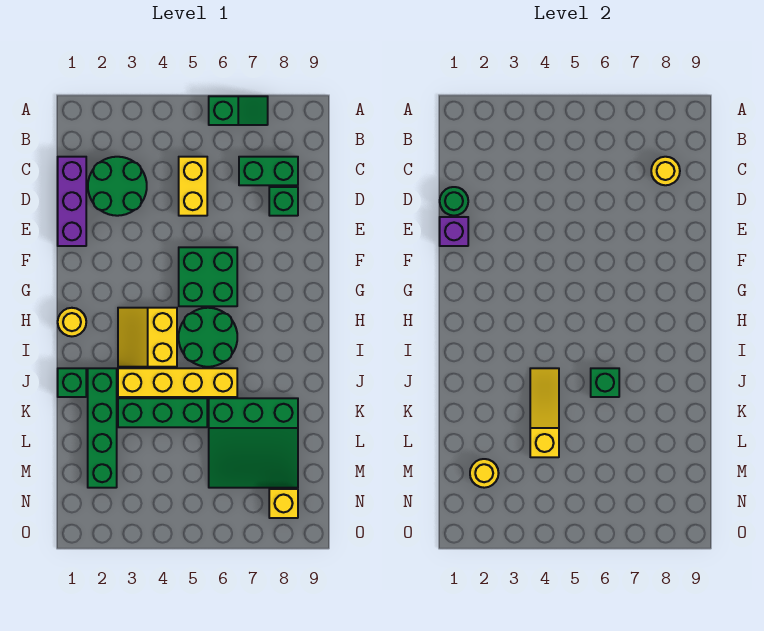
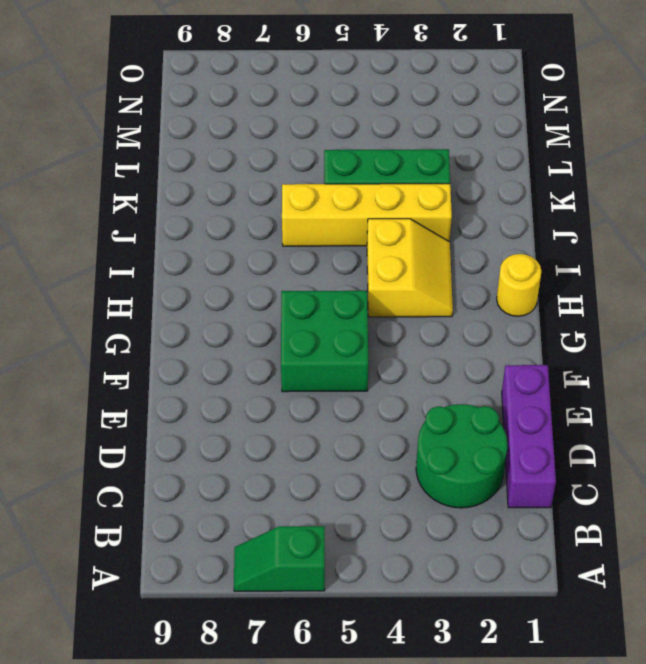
none -> yellow 1x2 brick [179,157,207,216]
none -> green 1x2 brick [239,157,298,185]
none -> green 1x1 brick [269,187,298,216]

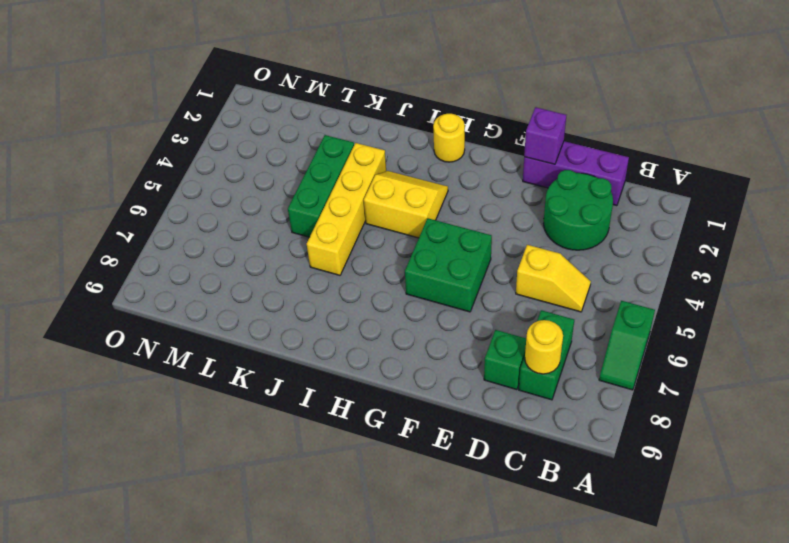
yellow 1x2 slope [516,245,591,312] -> yellow 1x2 brick [179,157,207,216]
none -> green 2x2 round brick [179,308,237,367]
none -> green 1x1 brick [58,368,86,397]
none -> green 1x4 brick [88,368,117,488]

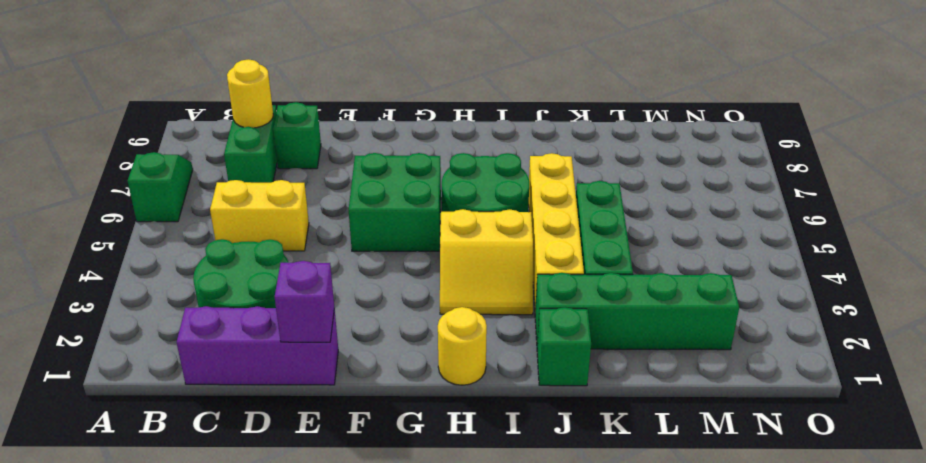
none -> green 3x3 slope [209,398,298,488]
none -> yellow 1x1 brick [269,489,298,518]
none -> green 1x1 round brick [440,187,468,216]

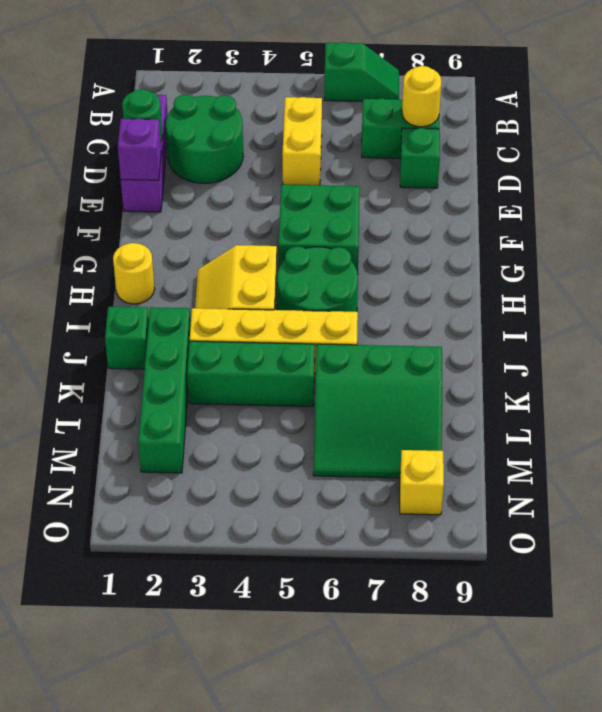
none -> yellow 1x3 slope [530,368,559,457]
none -> green 1x1 brick [591,368,619,397]
none -> yellow 1x1 round brick [470,459,499,488]

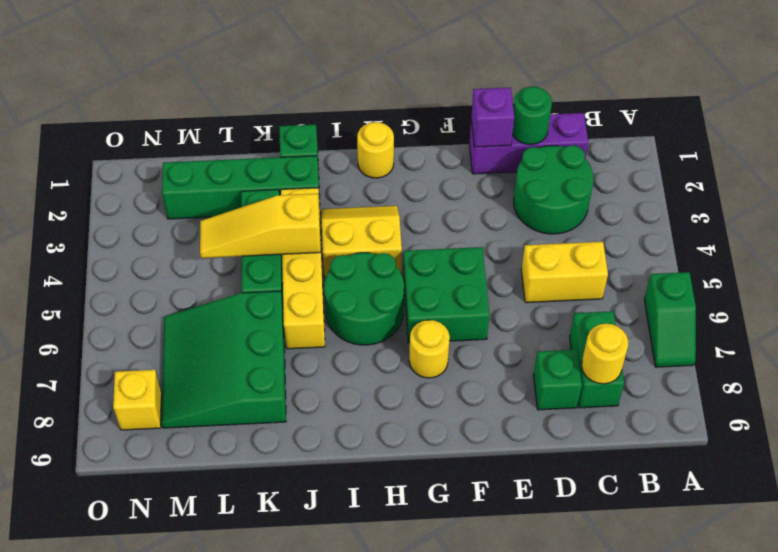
yellow 1x1 round brick [409,320,450,378] -> yellow 1x1 round brick moved to [470,459,499,488]
yellow 1x3 slope [200,194,321,258] -> yellow 1x3 slope turned to [530,368,559,457]
none -> green 1x1 brick [591,368,619,397]

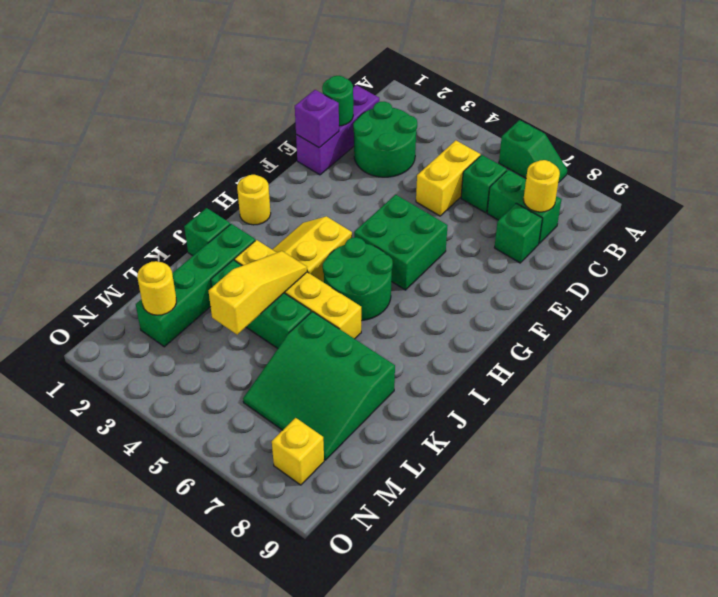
green 1x1 brick [461,155,507,213] -> green 1x1 brick moved to [591,368,619,397]

